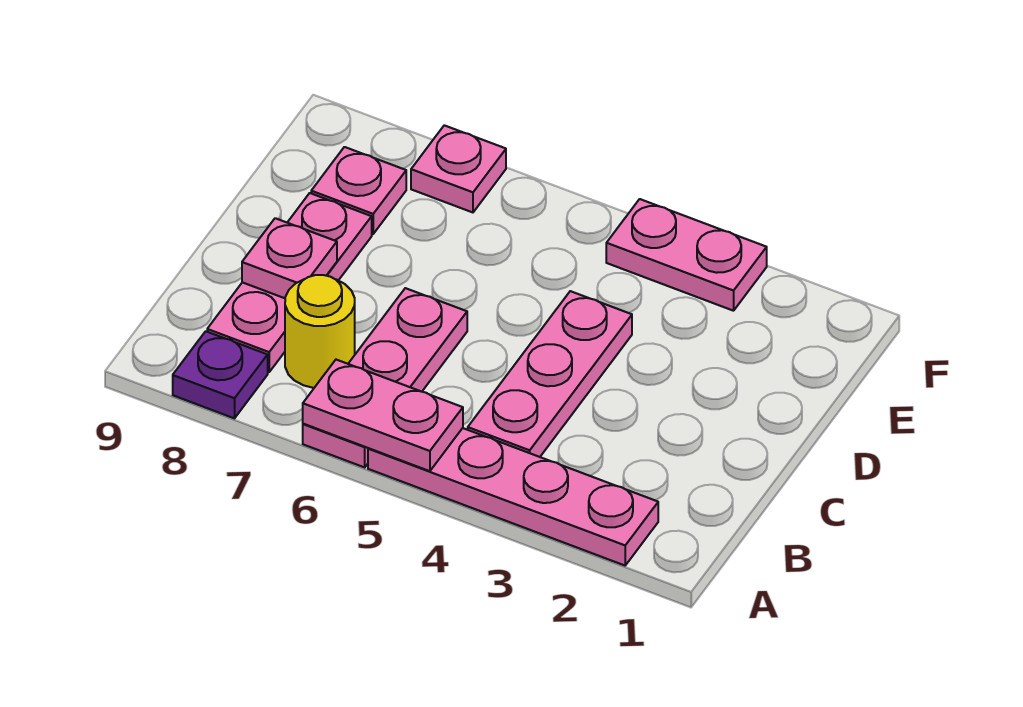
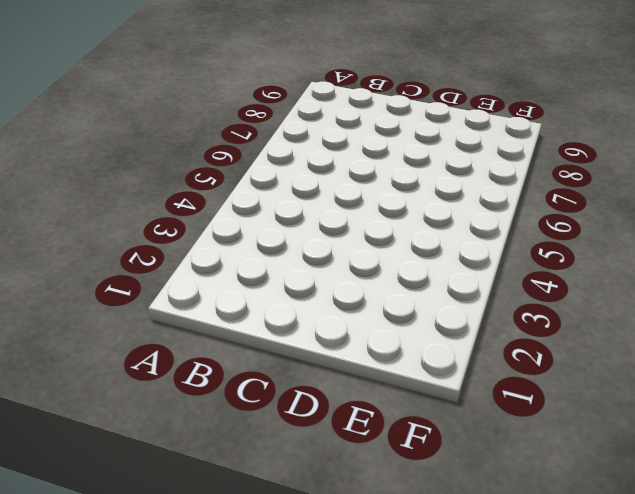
none -> pink 1x4 plate [368,428,658,565]
none -> pink 1x3 plate [303,288,467,467]

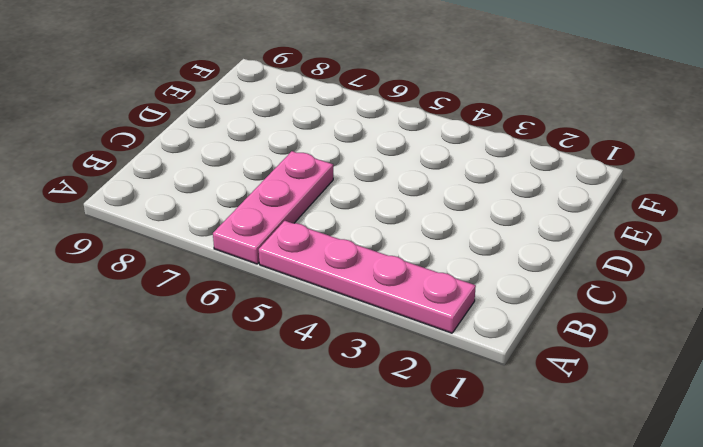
none -> purple 1x1 plate [173,331,268,418]
none -> pink 1x3 plate [468,291,632,457]

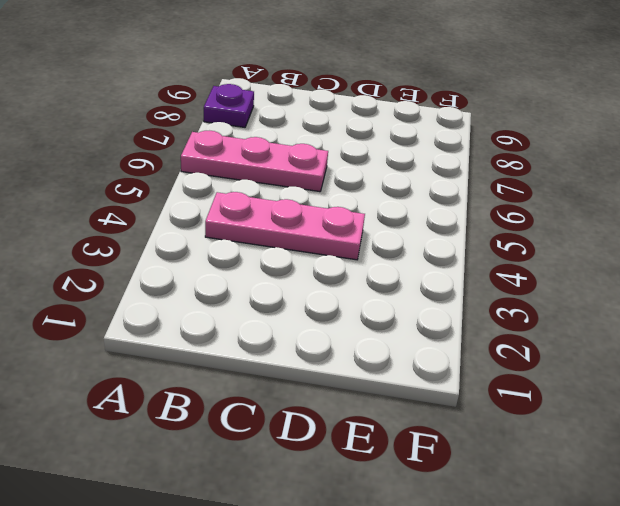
none -> pink 1x4 plate [368,428,658,565]
none -> yellow 1x1 round brick [285,275,355,388]

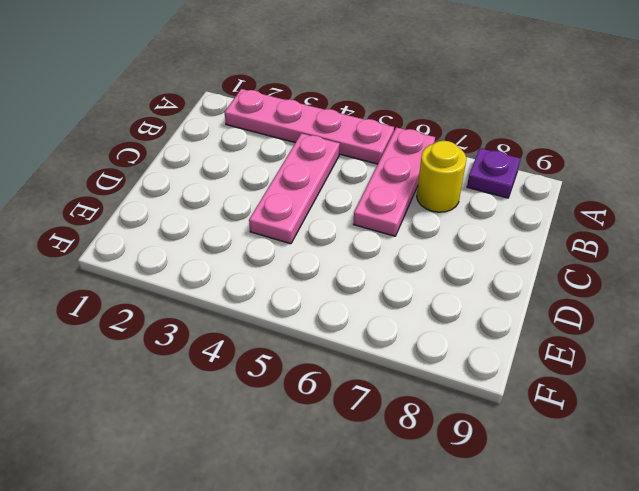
none -> pink 1x3 plate [207,193,372,372]
none -> pink 1x1 plate [311,147,406,234]

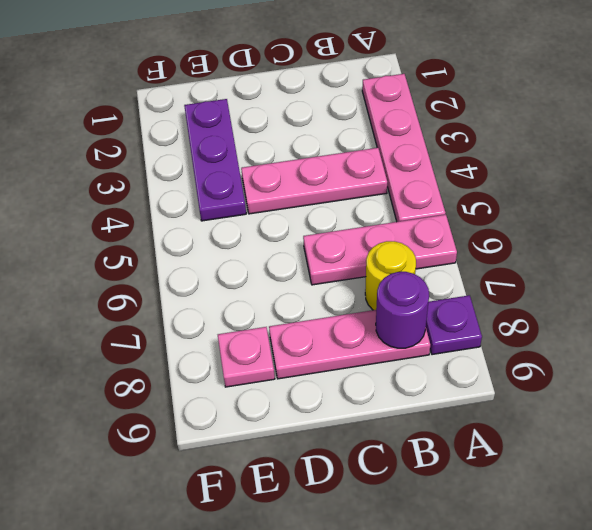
purple 1x1 round brick [376,272,429,348] -> none
purple 1x3 plate [184,99,246,221] -> none
none -> pink 1x2 plate [606,199,767,311]
none -> pink 1x1 plate [411,125,506,212]

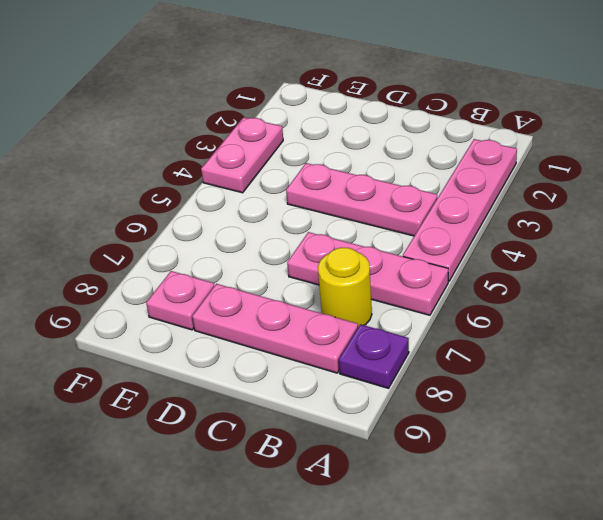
none -> pink 1x1 plate [411,125,506,212]
none -> pink 1x2 plate [303,360,463,471]

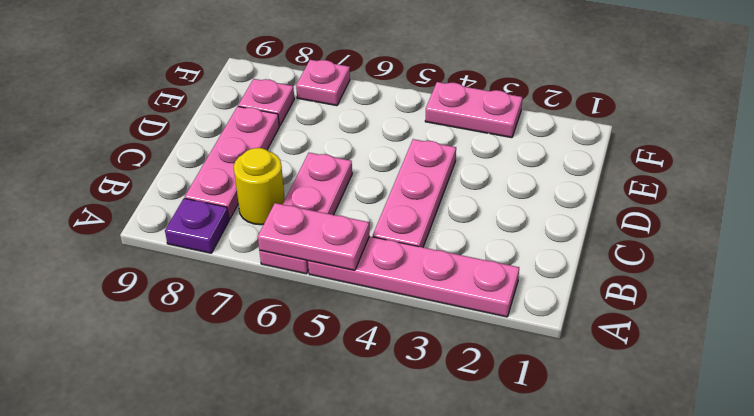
none -> pink 1x1 plate [242,218,337,298]

